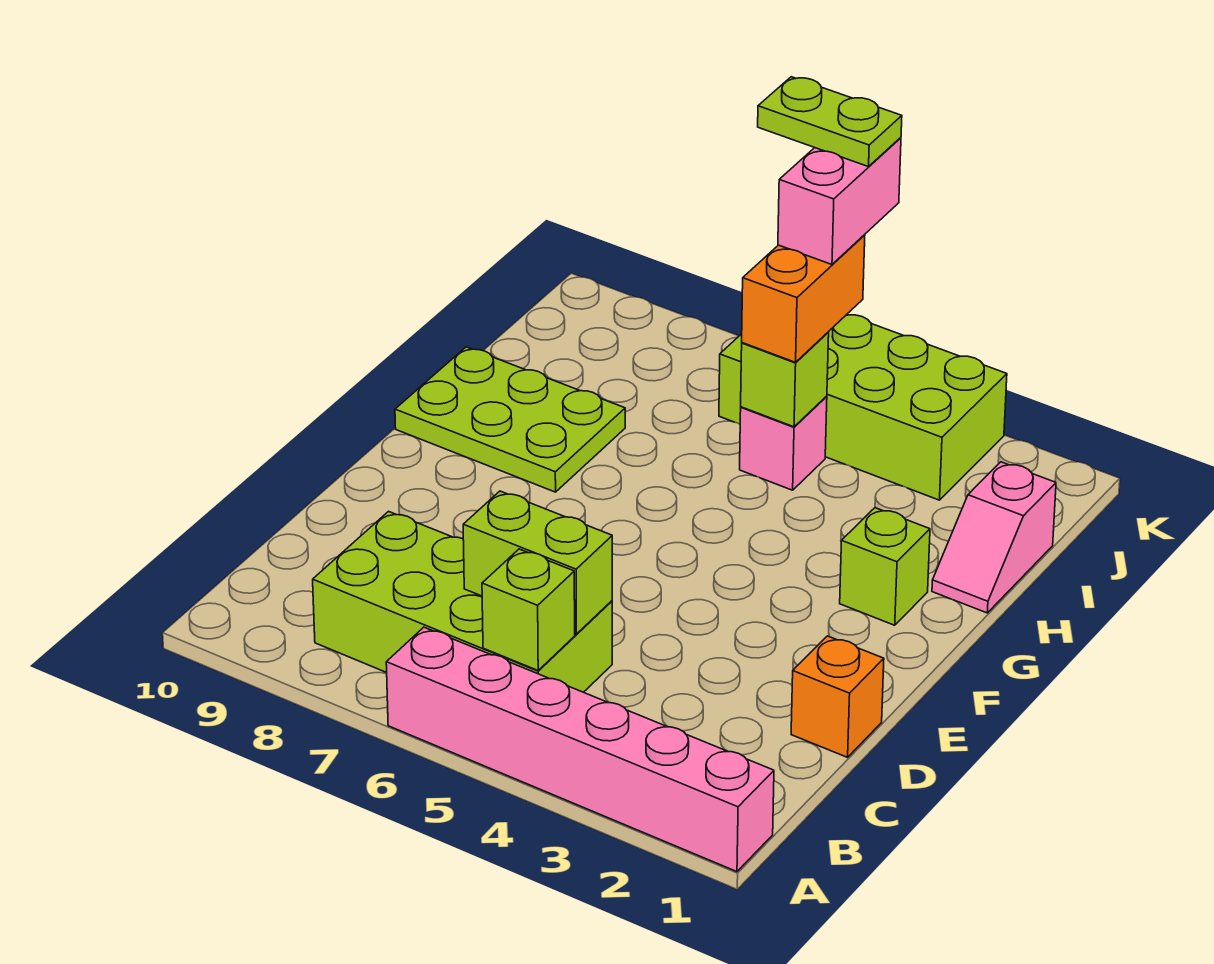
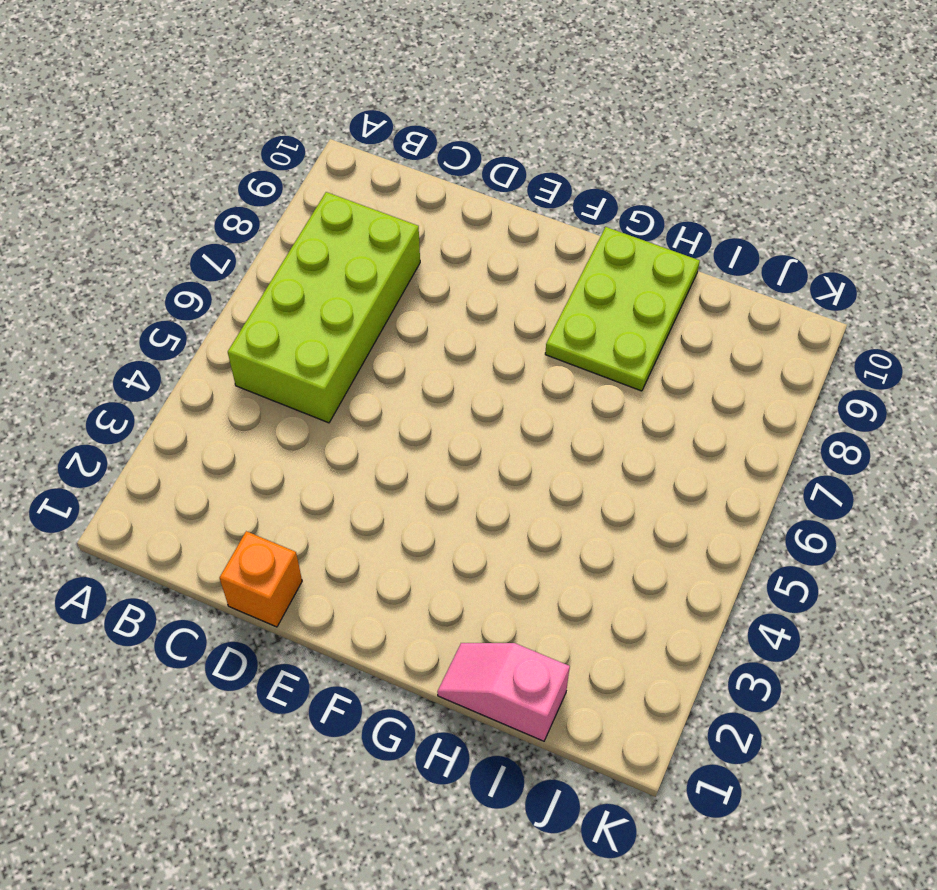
none -> pink 1x6 brick [386,627,774,872]
none -> lime 1x1 brick [840,508,930,625]
none -> pink 1x1 brick [740,396,827,490]

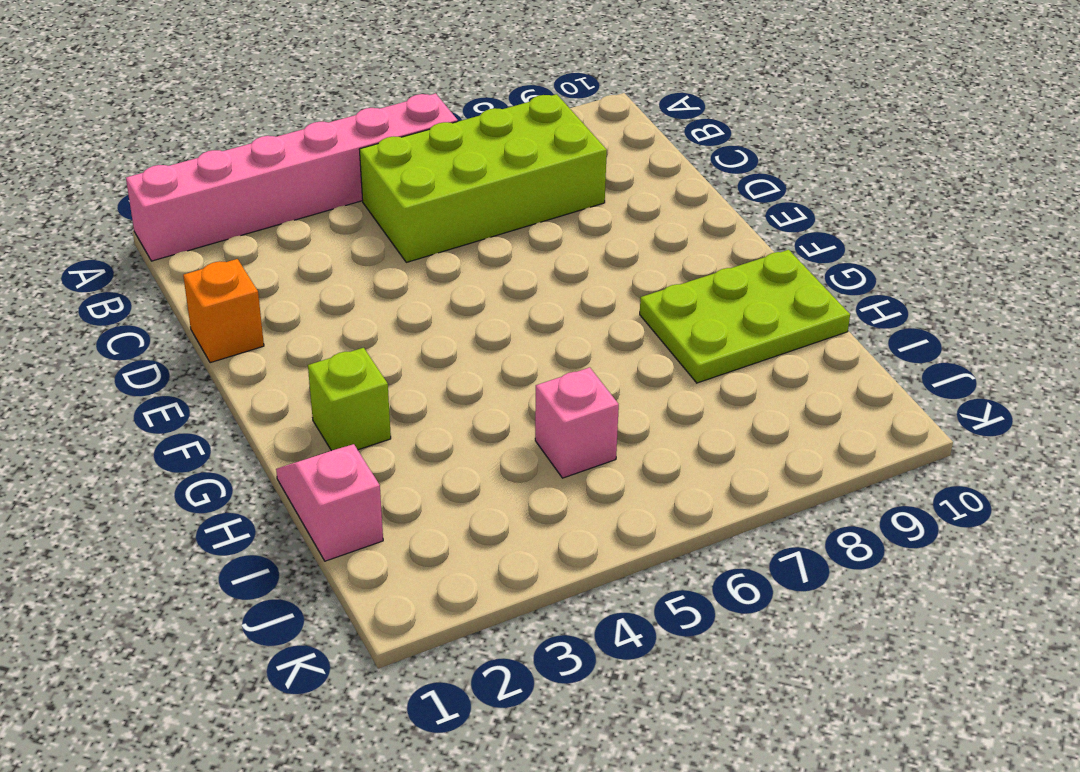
none -> lime 2x4 brick [719,315,1007,500]
none -> lime 1x1 brick [482,549,575,670]
none -> lime 1x2 brick [463,491,612,634]

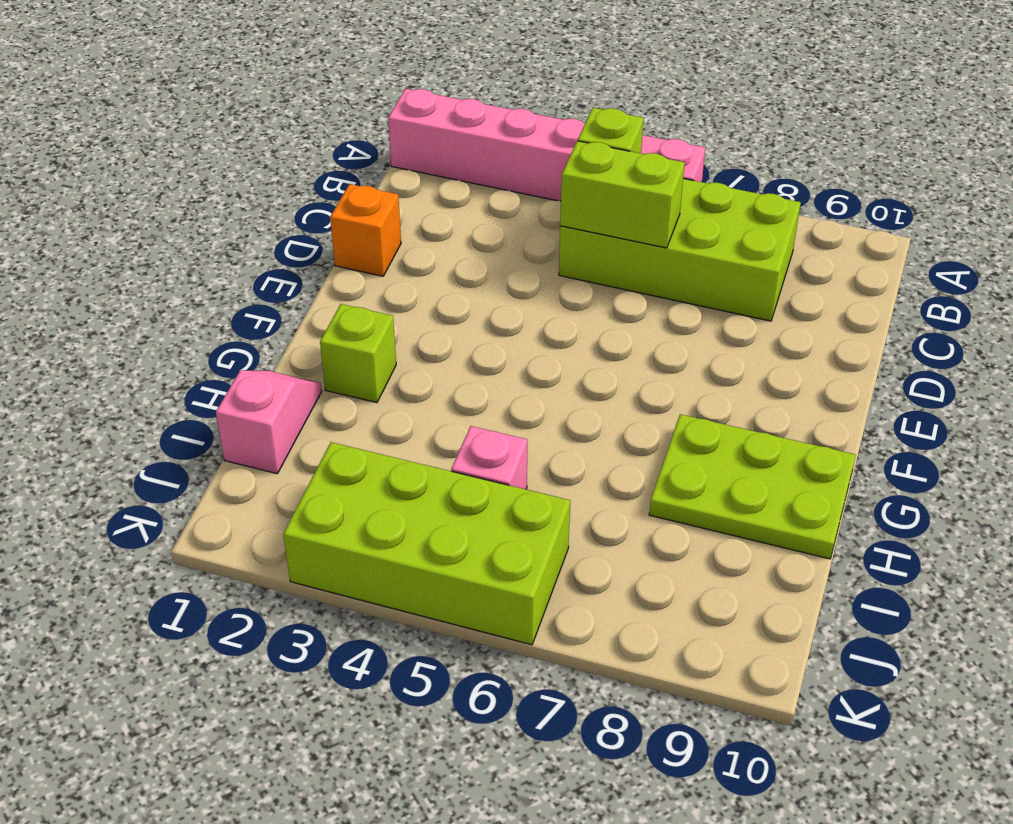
none -> lime 1x1 brick [741,332,829,427]
none -> orange 1x2 brick [742,235,865,362]
none -> pink 1x2 brick [778,138,901,264]

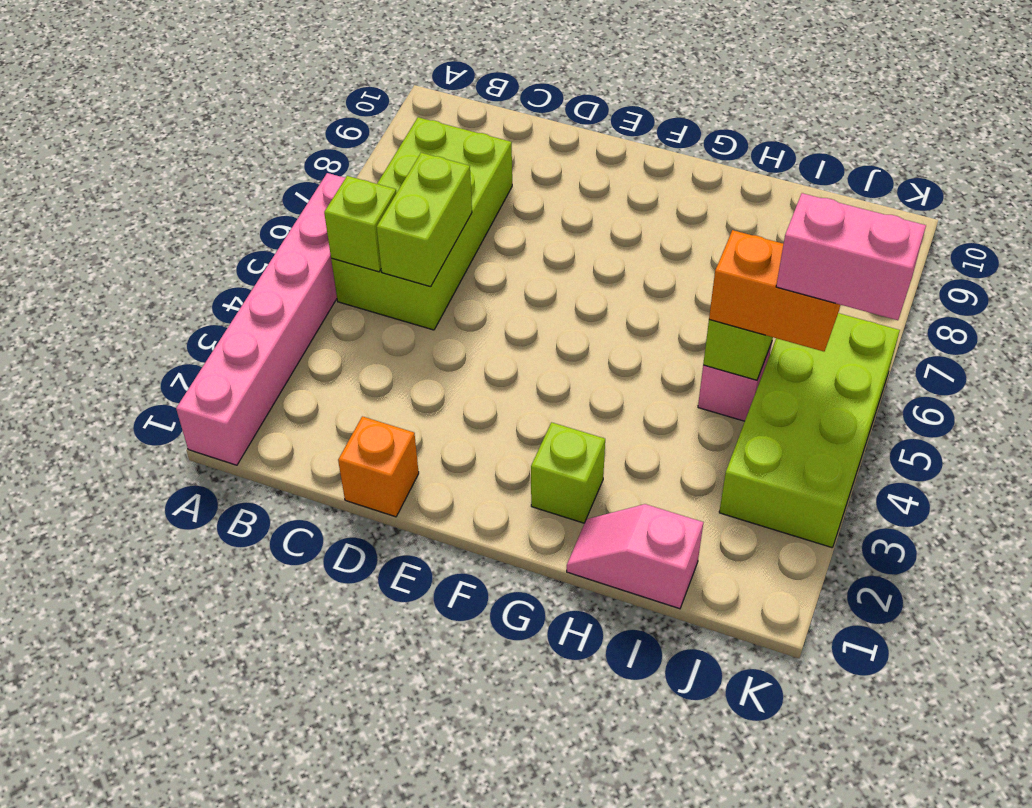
none -> lime 2x3 plate [395,347,625,492]
none -> lime 1x2 plate [758,77,902,167]

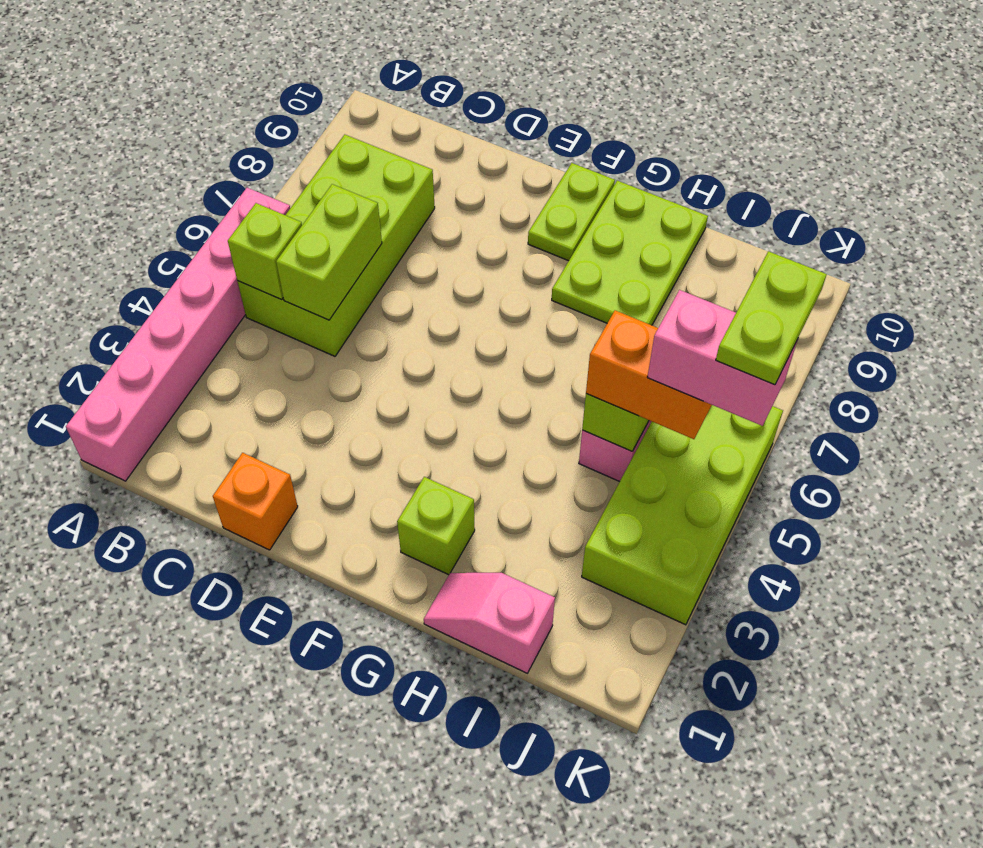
lime 1x2 plate [528,163,615,261] -> none

